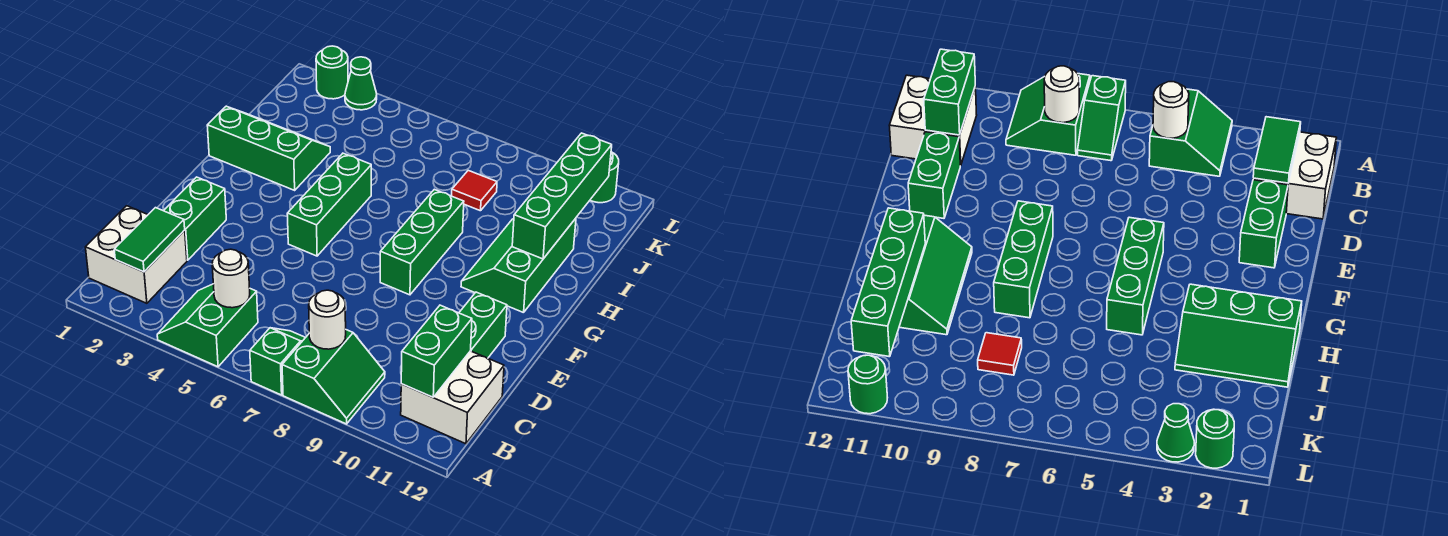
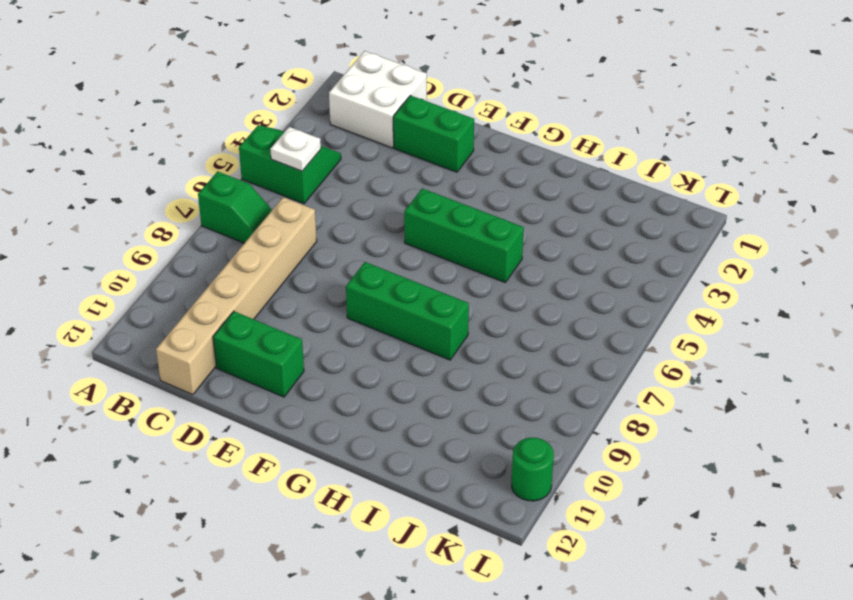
white 1x1 plate [270,127,321,171] -> white 1x1 round brick [212,249,250,308]
tan 1x6 brick [156,197,317,395] -> white 2x2 brick [401,351,504,444]
none -> green 2x2 slope [282,330,385,424]
none -> green 2x3 slope [461,218,576,313]
none -> green 2x3 slope [207,106,330,190]

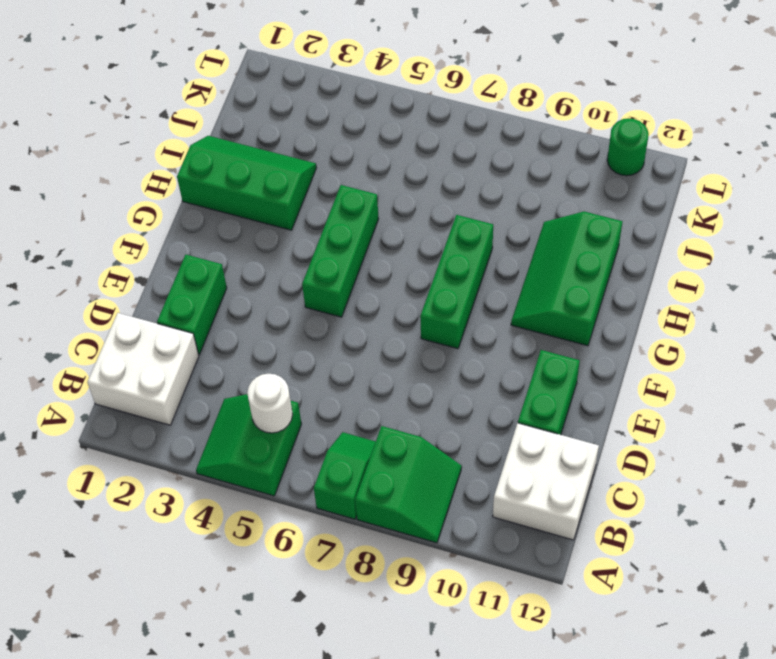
none -> red 1x1 tile [452,170,497,211]
none -> green 1x1 round brick [316,46,348,99]
none -> green 1x1 cone [345,57,377,110]

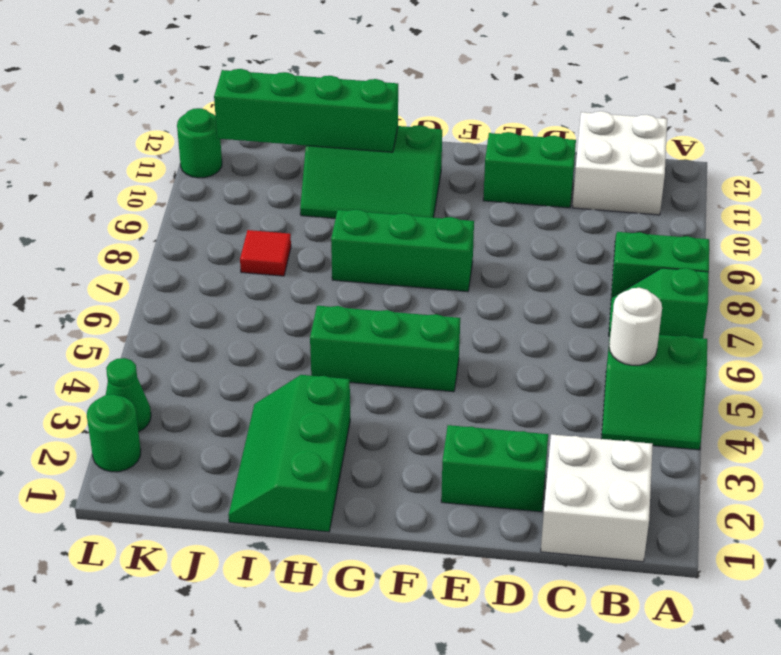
none -> green 1x2 tile [114,208,185,272]
none -> white 1x1 round brick [309,290,346,349]
none -> green 1x2 brick [401,305,472,397]

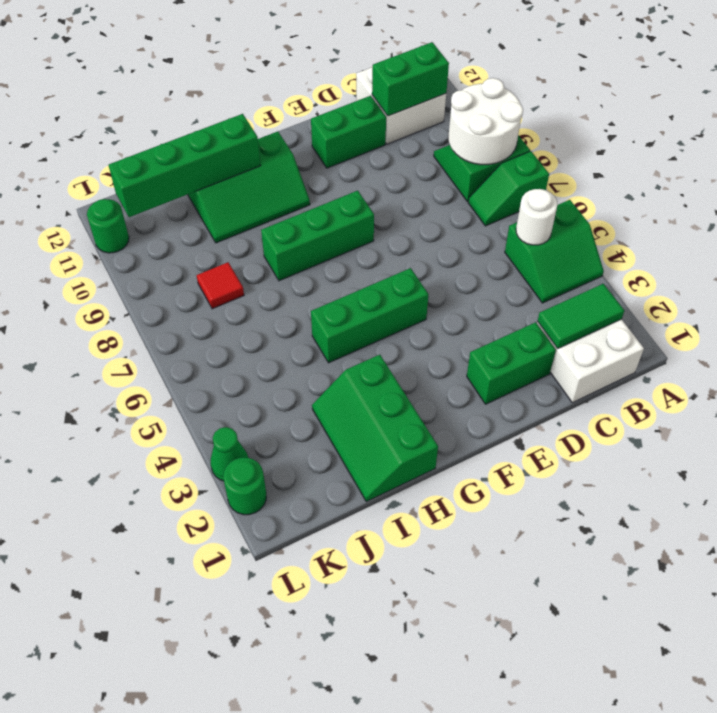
white 2x2 round brick [448,78,523,165] -> white 1x1 round brick [309,290,346,349]

